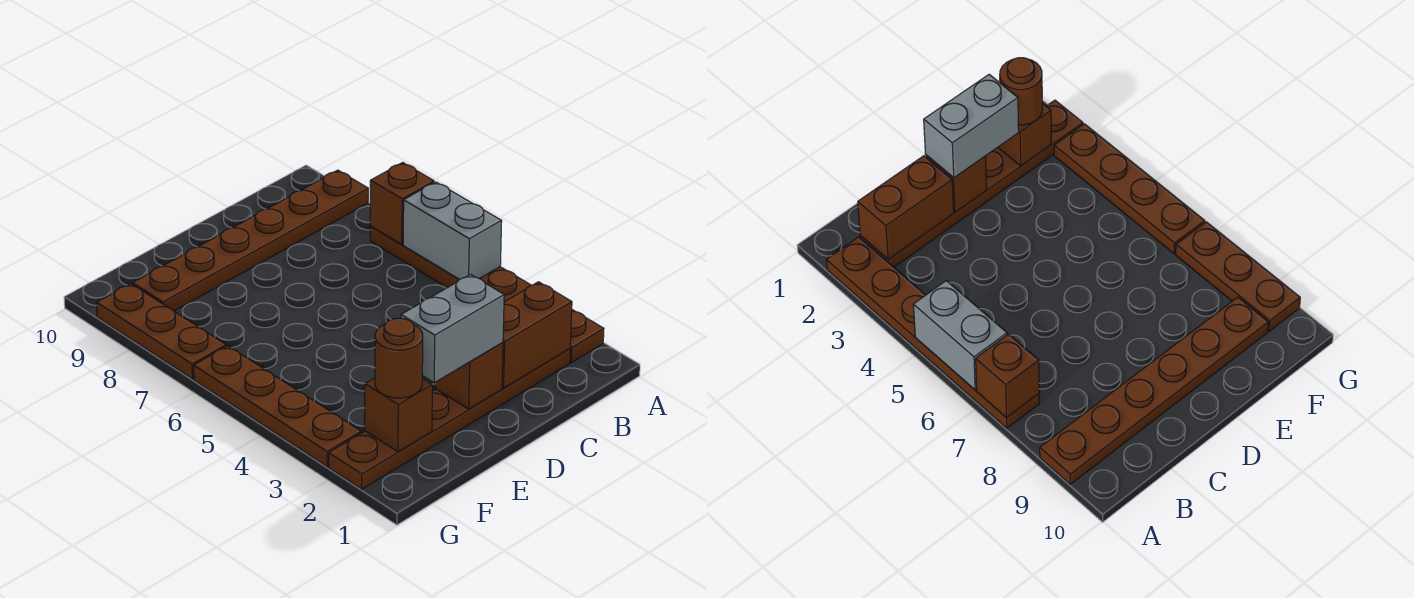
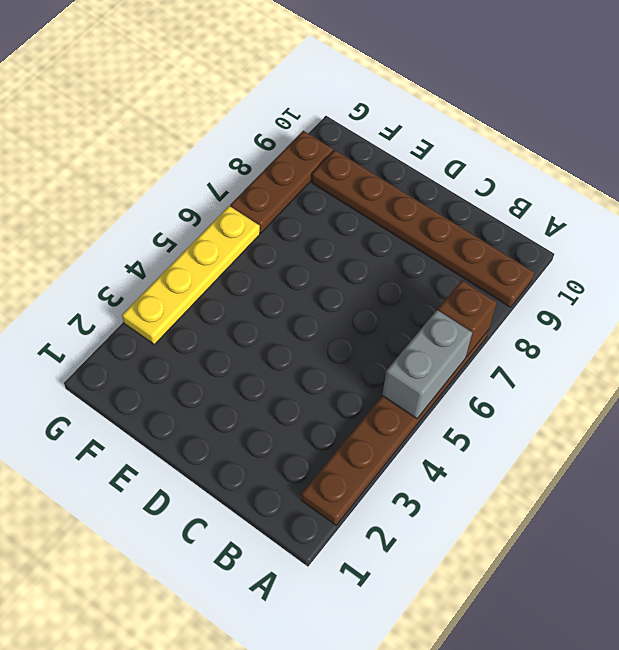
yellow 1x4 plate [122,206,260,345] -> brown 1x4 plate [194,346,361,467]
none -> brown 1x6 plate [329,349,570,489]
none -> brown 1x2 brick [502,282,572,388]
none -> brown 1x1 brick [436,342,503,409]

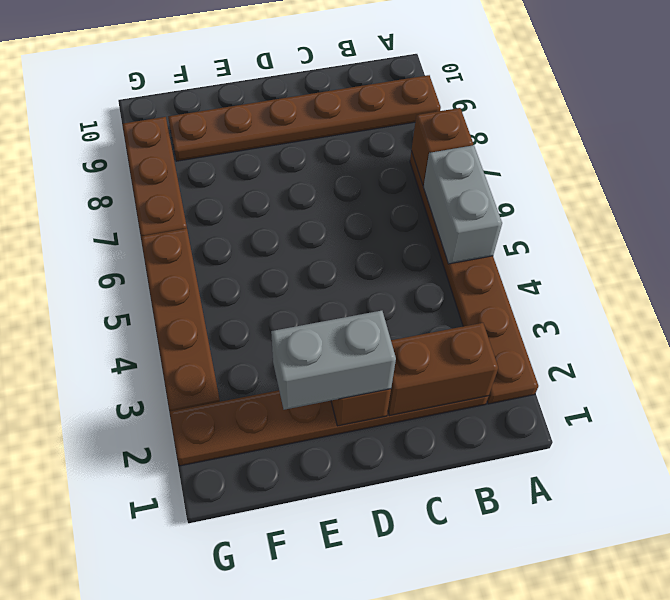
none -> brown 1x1 brick [365,378,432,452]
none -> brown 1x1 round brick [375,318,423,398]

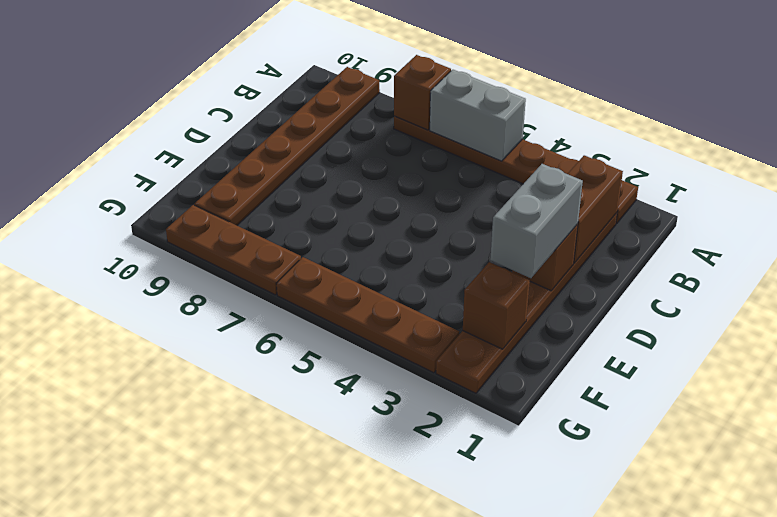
none -> brown 1x1 round brick [375,318,423,398]

